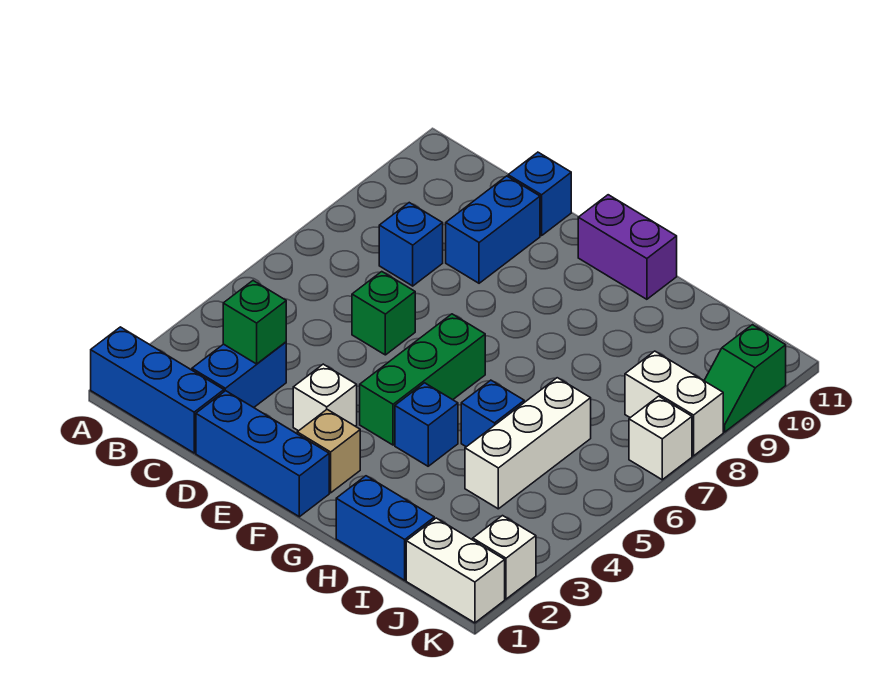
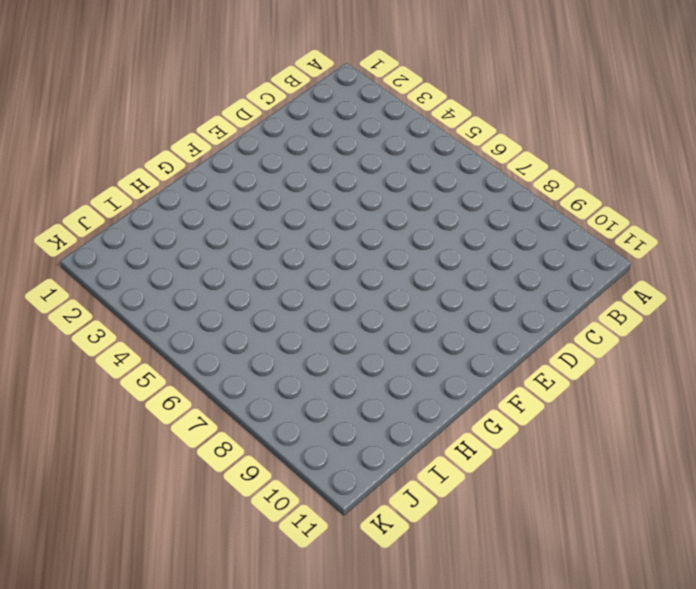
none -> blue 1x3 brick [91,327,224,453]
none -> blue 1x2 brick [192,342,286,407]
none -> blue 1x1 brick [379,203,443,286]

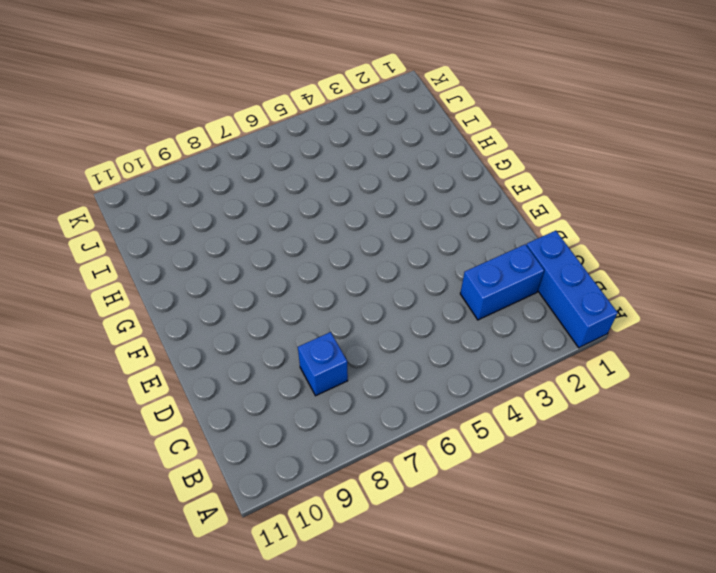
none -> blue 1x3 brick [196,391,329,517]
none -> green 1x1 brick [352,272,415,355]
none -> blue 1x2 brick [446,176,540,283]

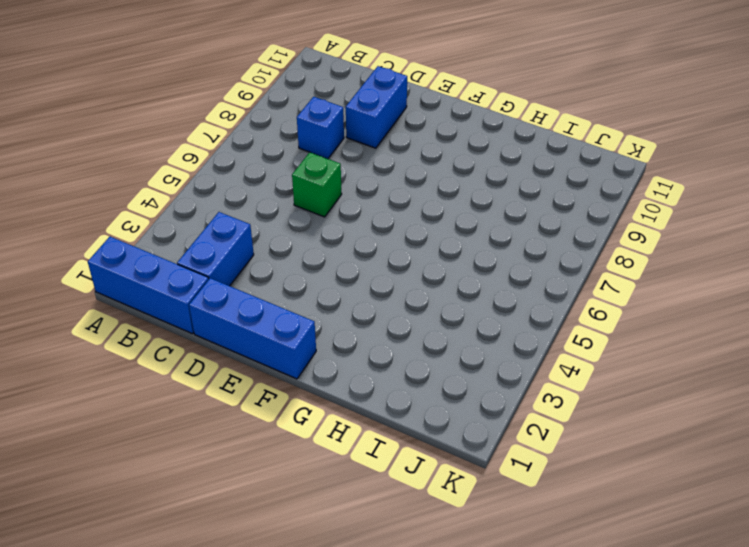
none -> blue 1x1 brick [508,152,571,236]
none -> white 1x1 brick [293,364,357,431]
none -> tan 1x1 brick [297,410,360,493]

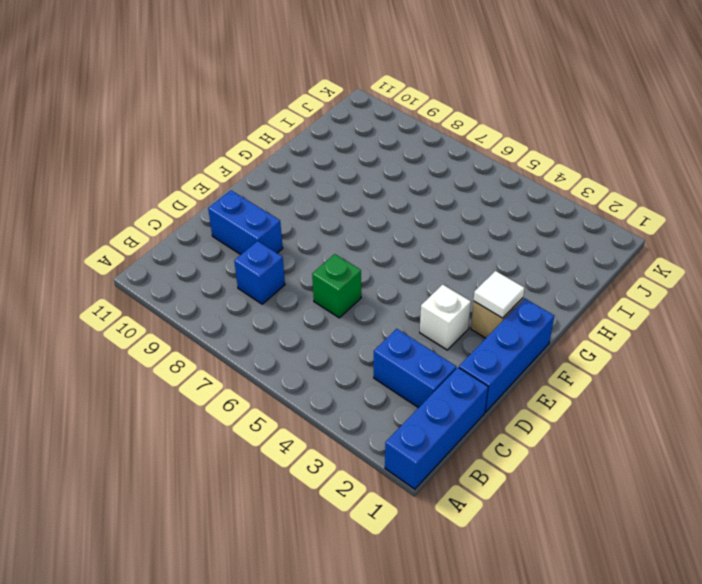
white 1x1 tile [474,271,525,318] -> none
none -> blue 1x1 brick [508,152,571,236]
none -> green 1x3 brick [360,314,485,445]
none -> purple 1x2 brick [578,195,677,299]

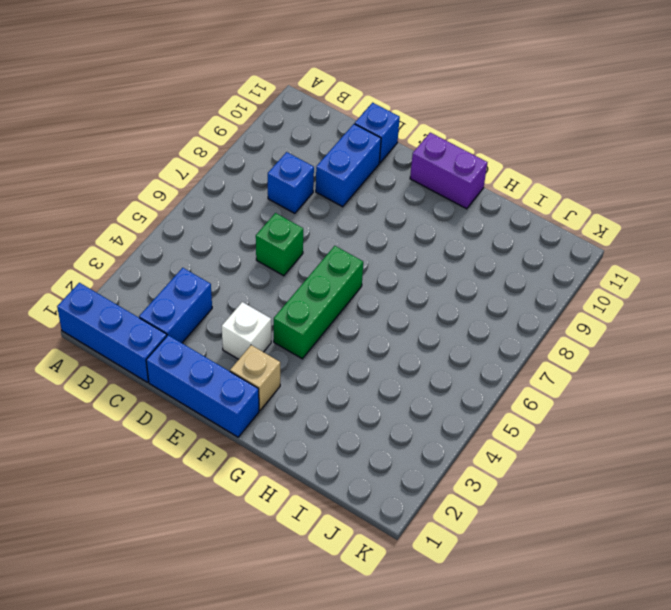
none -> blue 1x1 brick [395,383,458,466]
none -> blue 1x2 brick [336,476,434,580]
none -> blue 1x1 brick [461,380,524,447]

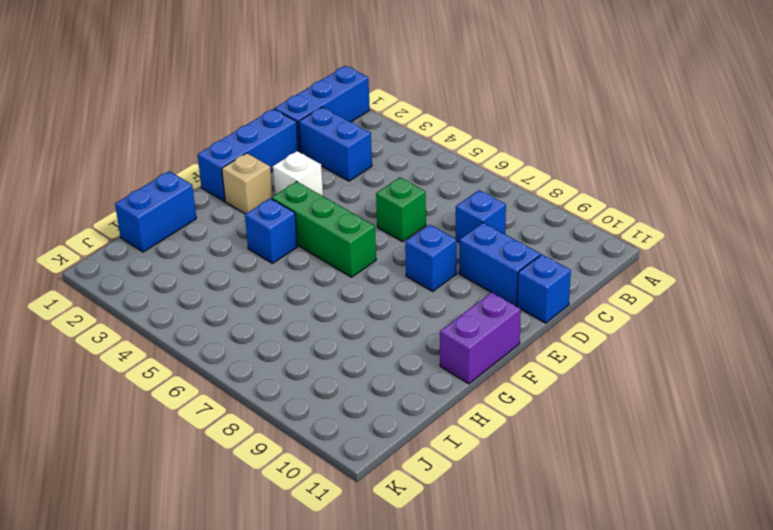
blue 1x1 brick [405,225,457,291] -> blue 1x1 brick moved to [461,380,524,447]
none -> white 1x3 brick [465,378,591,509]
none -> white 1x2 brick [406,518,505,623]
none -> white 1x2 brick [625,351,723,456]

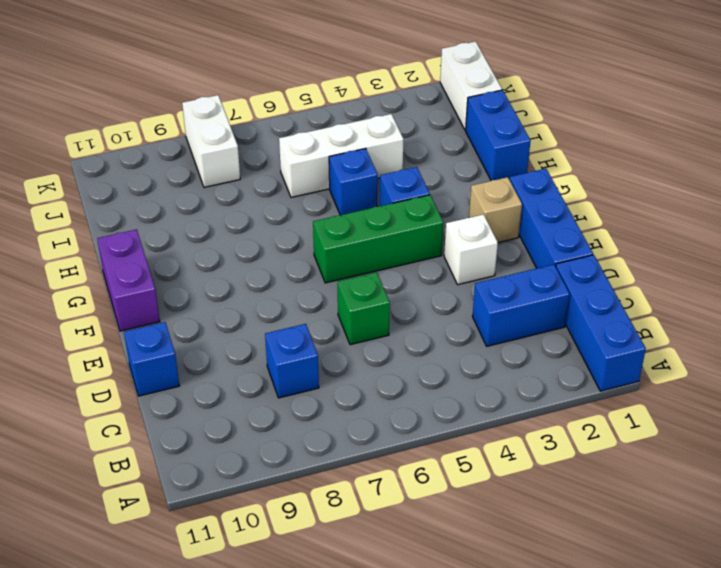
none -> blue 1x2 brick [446,176,540,283]
none -> white 1x1 brick [473,516,536,599]
none -> white 1x1 brick [629,396,692,480]

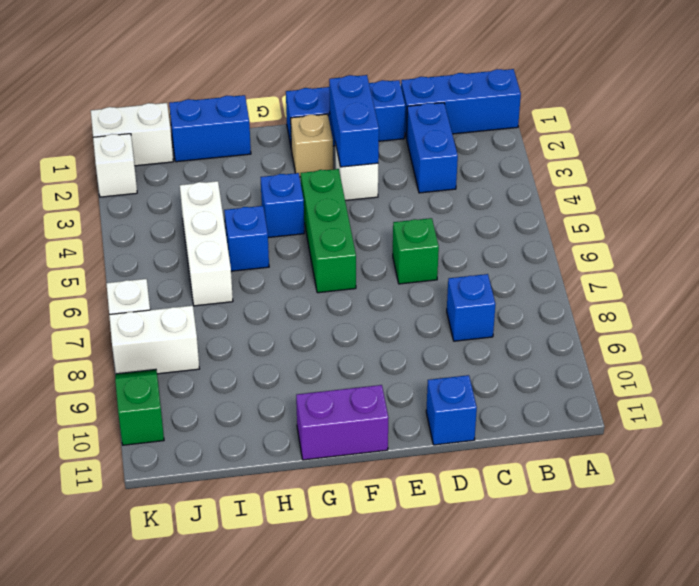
blue 1x2 brick [329,75,379,167] -> blue 1x2 brick moved to [446,176,540,283]
none -> green 1x1 brick [223,281,286,364]

